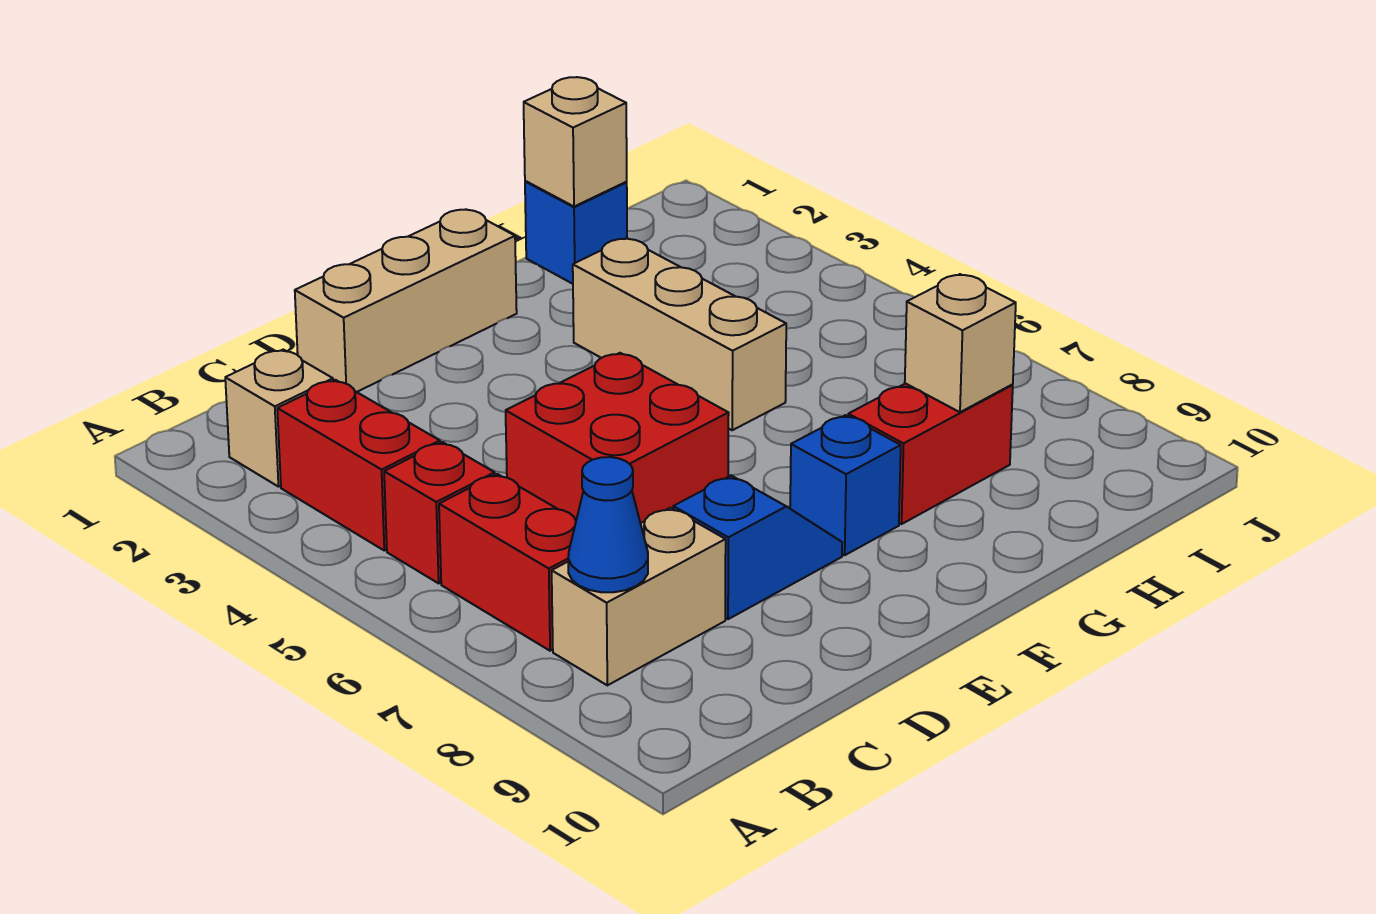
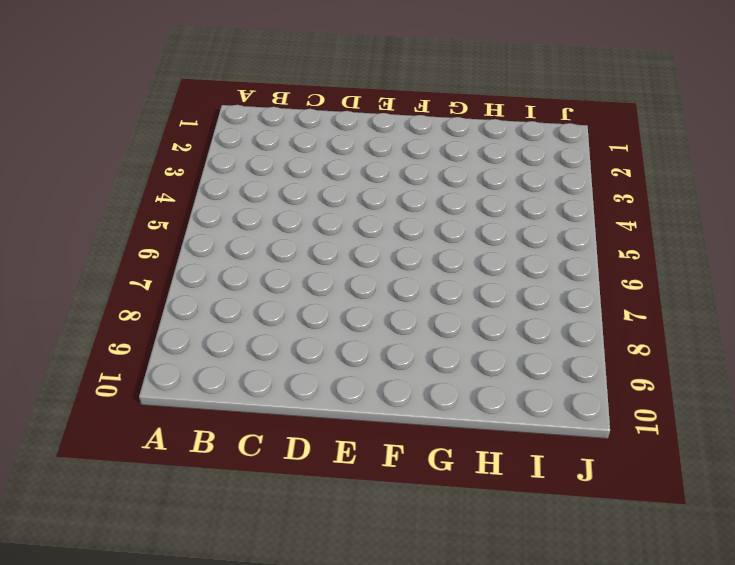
none -> tan 1x1 brick [225,350,333,487]
none -> red 1x2 brick [277,380,440,551]
none -> red 1x1 brick [384,442,495,583]

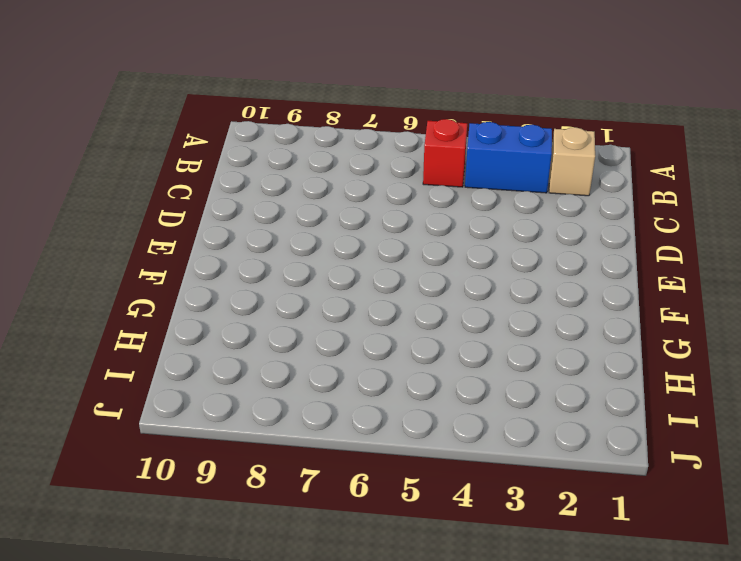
blue 1x2 brick [465,122,552,193] -> red 1x2 brick [277,380,440,551]
none -> red 1x2 brick [439,474,576,651]
none -> tan 1x2 brick [552,508,726,685]
none -> tan 1x3 brick [295,210,517,392]

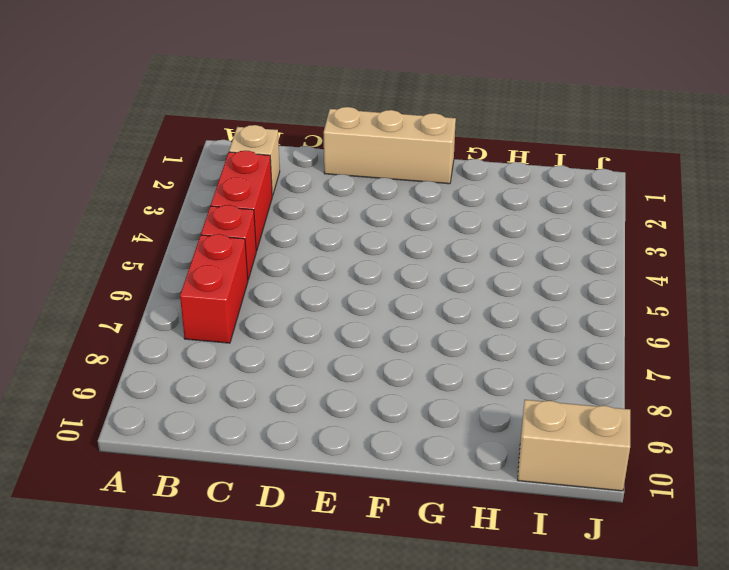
tan 1x2 brick [518,400,630,491] -> tan 1x2 brick moved to [552,508,726,685]
none -> red 2x2 brick [506,353,729,523]
none -> blue 1x2 slope [673,476,842,619]
none -> blue 1x1 brick [790,415,901,555]

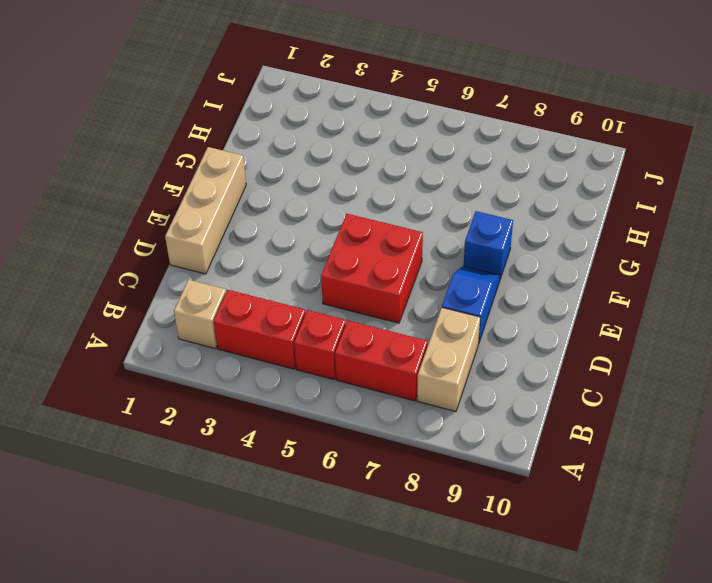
none -> tan 1x3 brick [573,238,786,430]
none -> red 1x2 brick [848,383,1013,524]
none -> blue 1x1 brick [525,181,627,284]

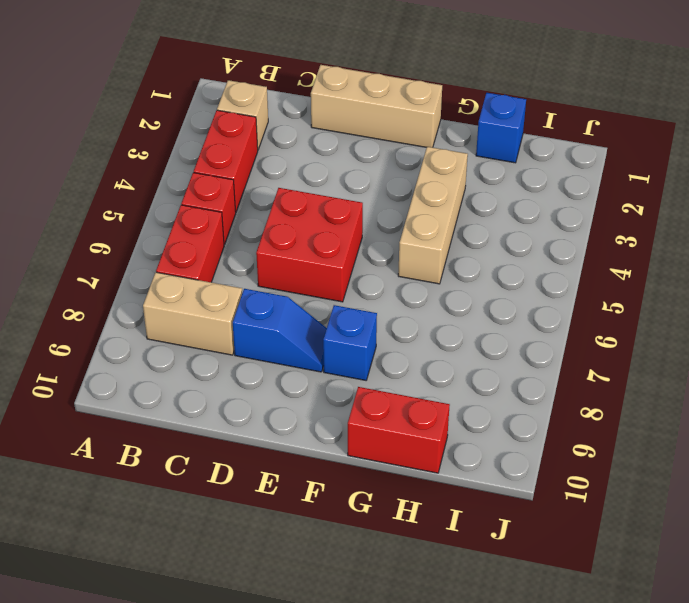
red 1x2 brick [348,387,450,473] -> red 1x2 brick moved to [848,383,1013,524]
none -> blue 1x1 cone [568,457,648,592]
none -> tan 1x1 brick [524,77,627,207]
none -> tan 1x1 brick [905,274,1016,412]

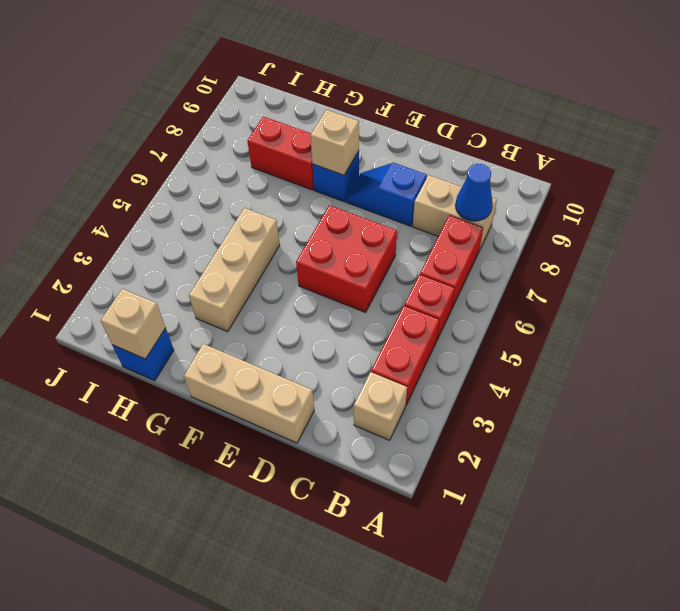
tan 1x1 brick [310,110,359,175] -> tan 1x1 brick moved to [905,274,1016,412]

